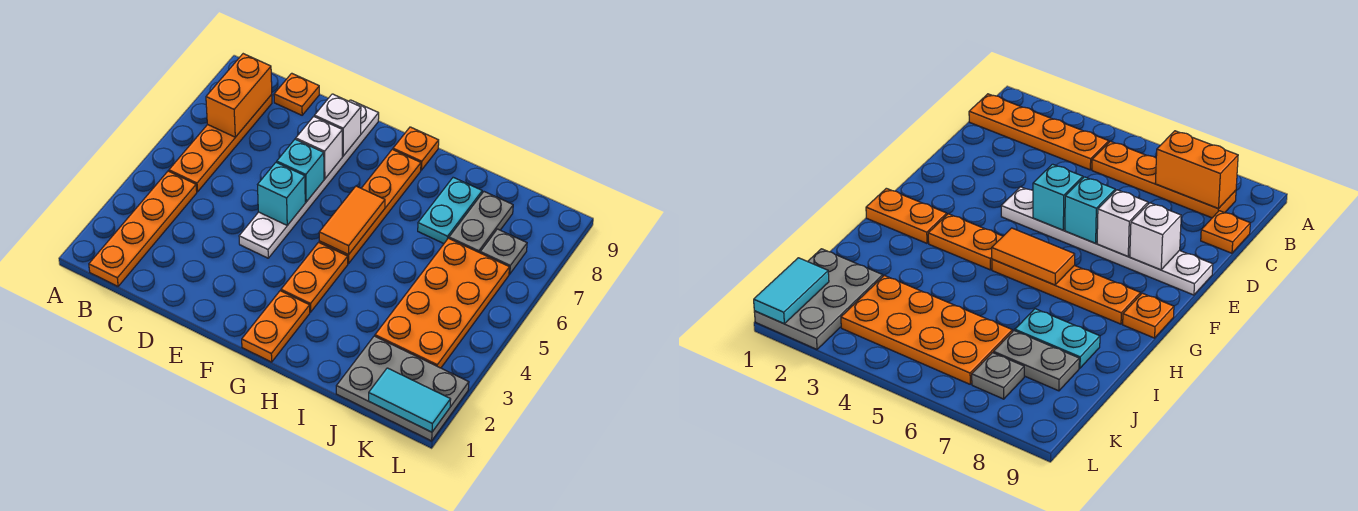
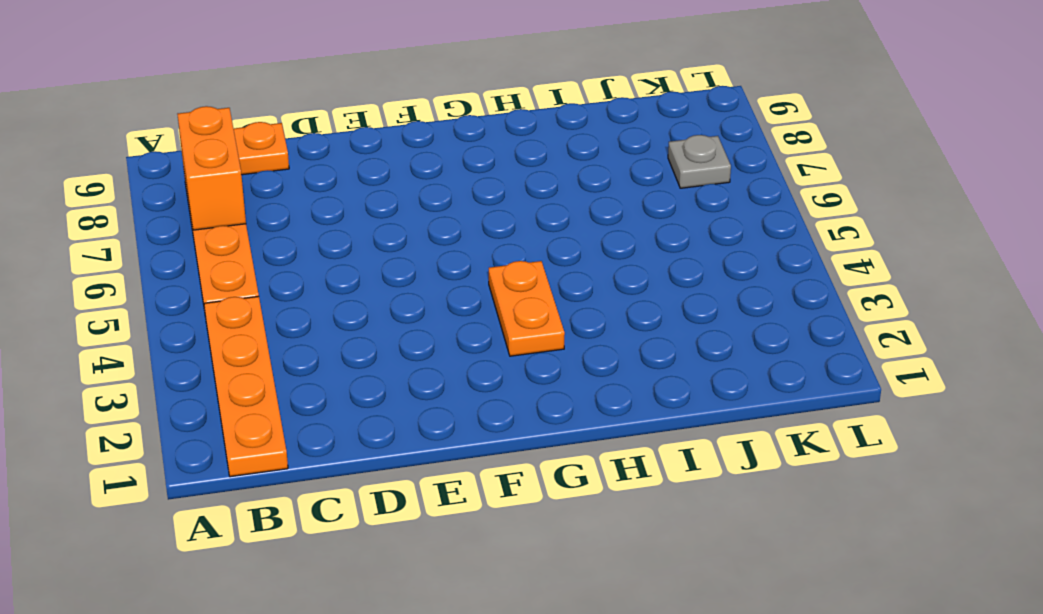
none -> white 1x6 plate [239,100,379,258]
none -> orange 1x2 plate [242,291,310,362]
none -> orange 1x4 plate [319,150,421,264]

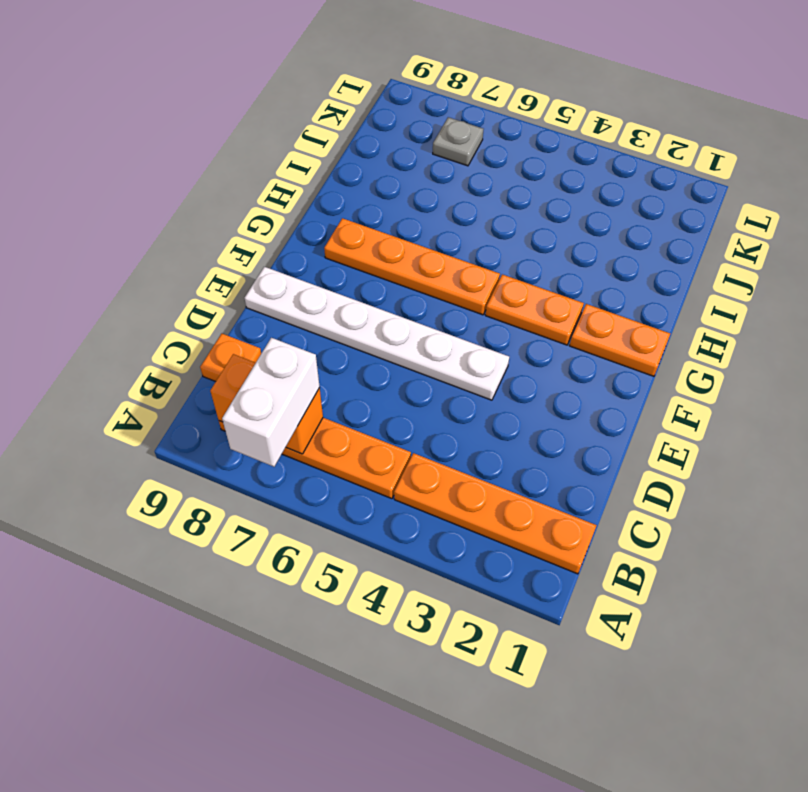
white 1x2 brick [222,338,320,467] -> none
none -> orange 1x1 plate [393,127,439,170]
none -> cyan 1x2 plate [418,177,482,243]
none -> grey 2x3 plate [336,336,469,441]

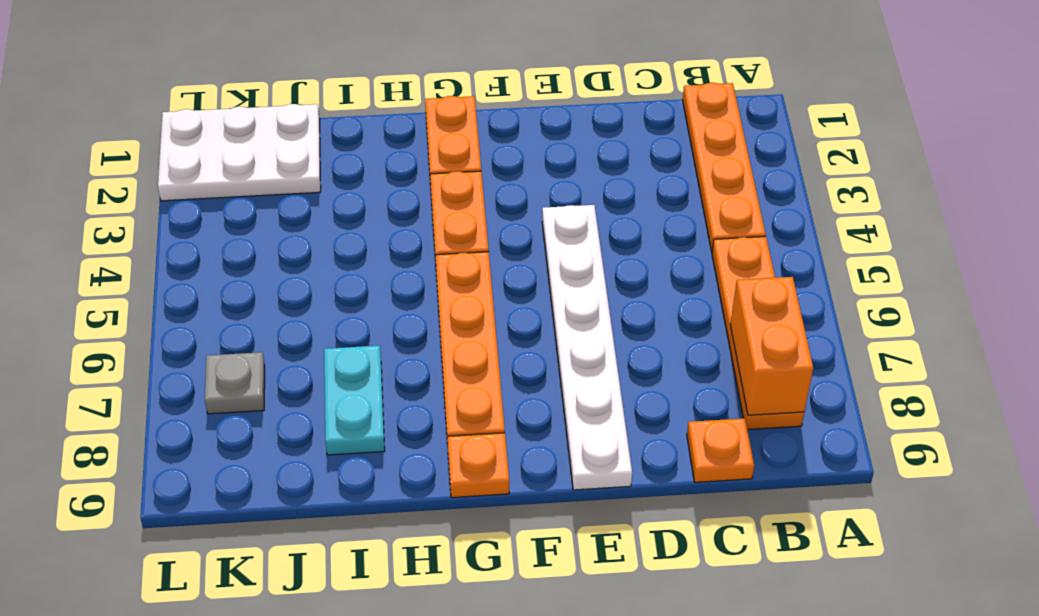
white 2x3 plate [158,104,321,201] -> grey 2x3 plate [336,336,469,441]
none -> orange 2x4 plate [375,238,510,368]
none -> grey 1x2 plate [449,192,513,253]
none -> cyan 1x1 brick [258,162,305,225]

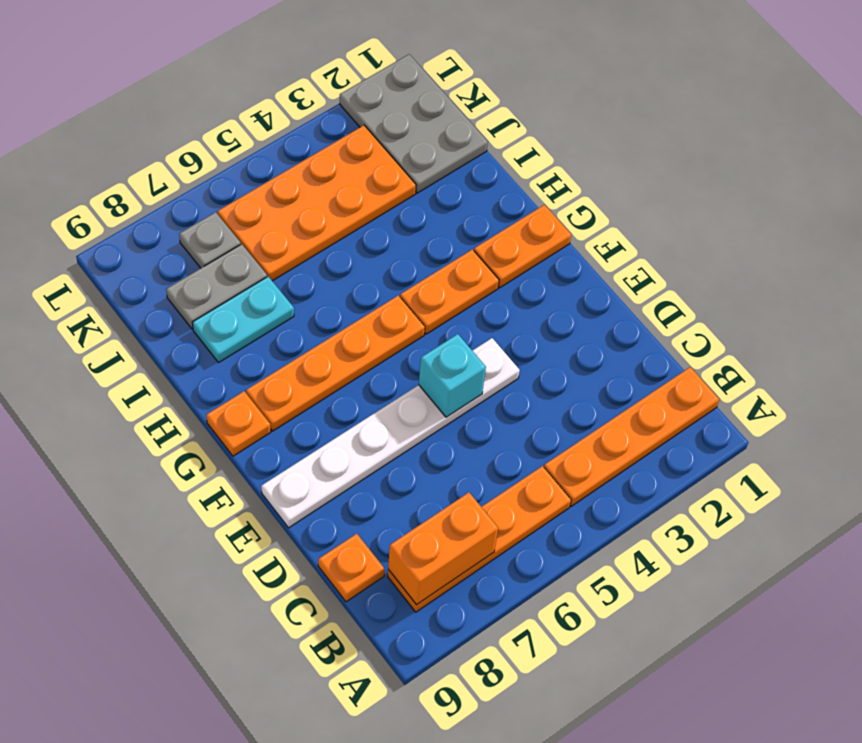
none -> cyan 1x1 brick [277,139,324,202]
none -> white 1x1 brick [296,117,342,179]
none -> white 1x1 brick [315,94,361,156]

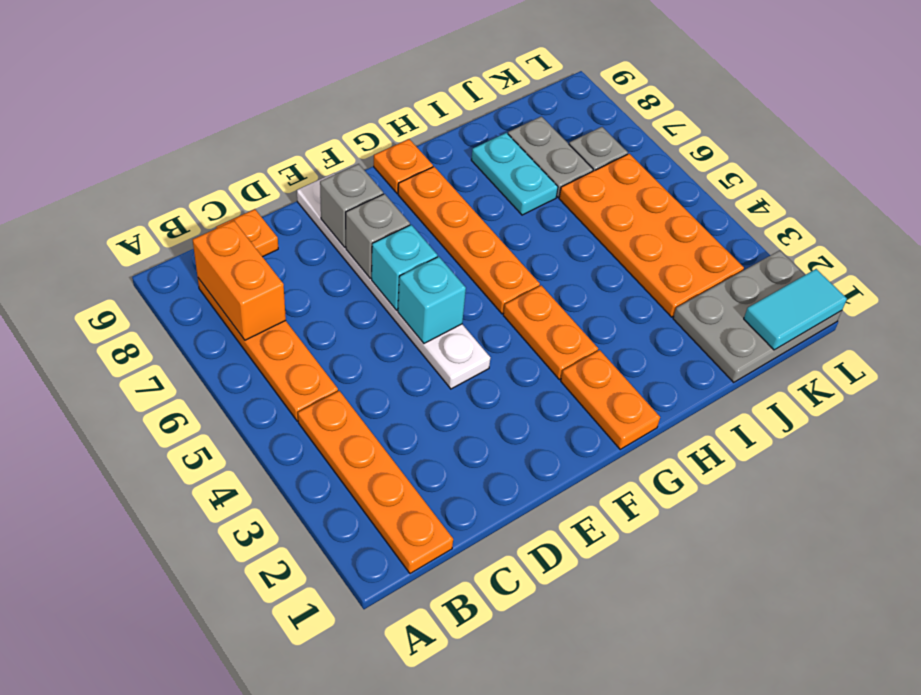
grey 1x1 brick [346,194,410,279] -> white 1x1 brick [296,117,342,179]
grey 1x1 brick [320,164,383,247] -> white 1x1 brick [315,94,361,156]
none -> orange 1x2 tile [319,186,385,255]

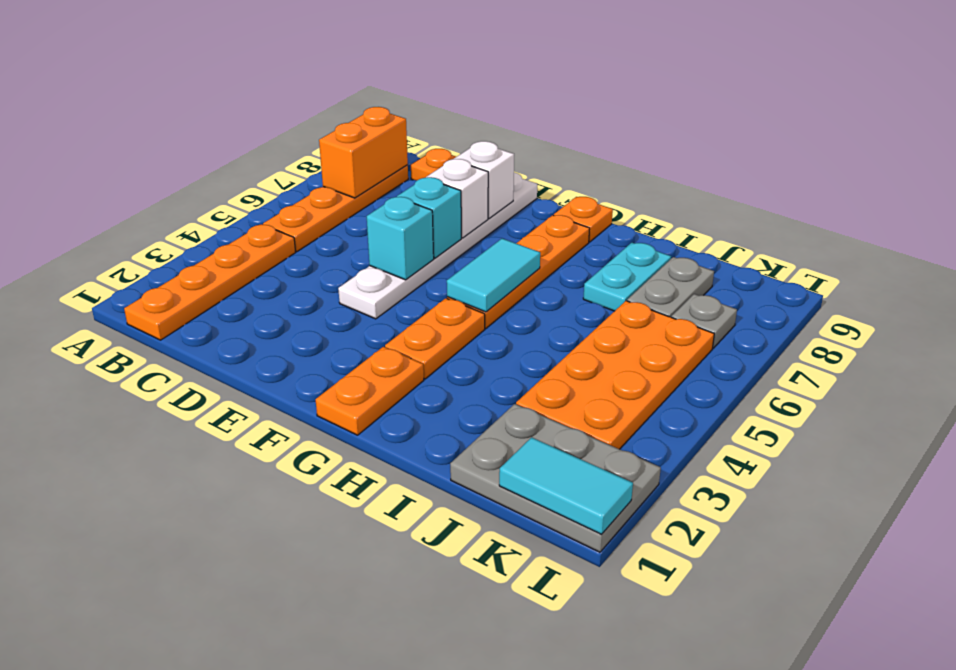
cyan 1x2 tile [447,239,540,312] -> orange 1x2 tile [319,186,385,255]

